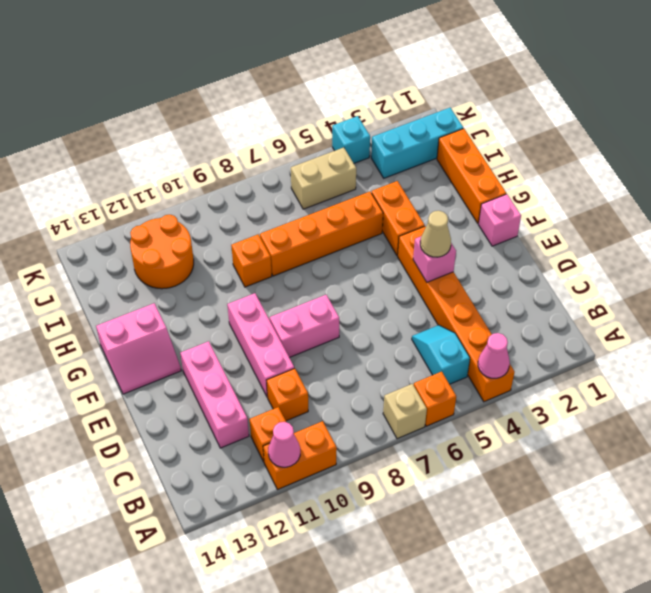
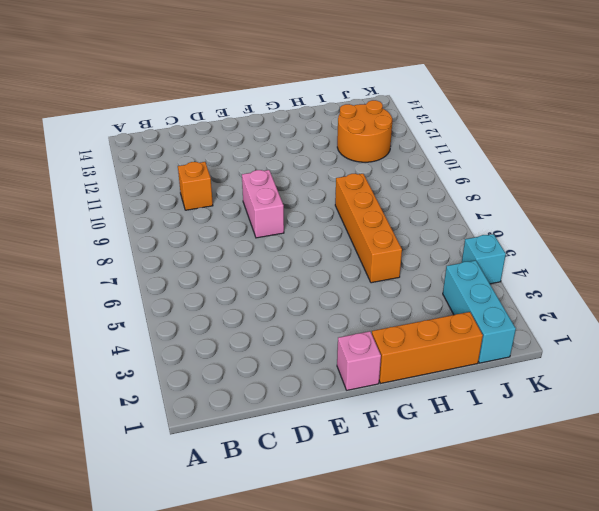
none -> orange 1x6 brick [398,226,515,402]
none -> orange 1x1 brick [414,372,456,426]
none -> tan 1x1 brick [383,384,427,439]

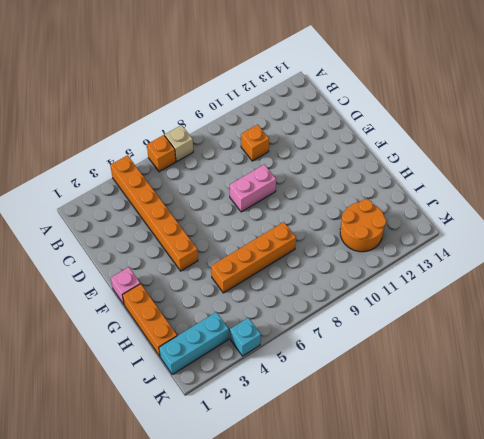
none -> orange 1x2 brick [263,421,337,490]
none -> cyan 1x2 slope [412,325,470,384]
none -> orange 1x1 brick [250,407,286,462]

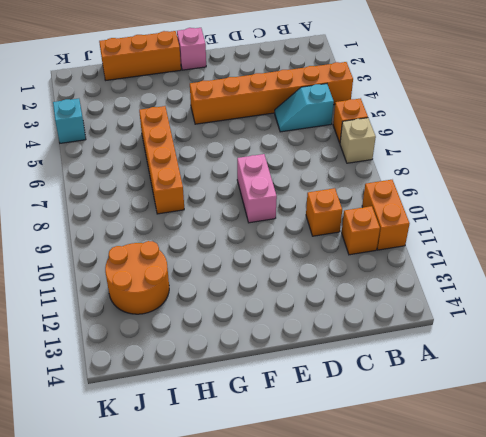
none -> pink 1x3 brick [180,341,249,448]
none -> pink 1x3 brick [227,293,294,397]
none -> pink 2x2 slope [96,303,181,394]

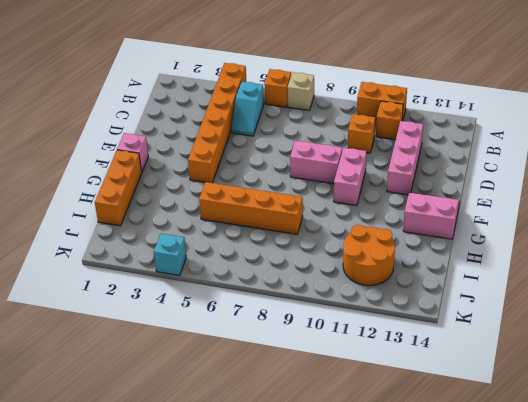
pink 1x2 brick [334,148,366,206] -> pink 1x3 brick [227,293,294,397]
none -> orange 1x2 brick [372,181,425,256]
none -> orange 1x1 brick [231,234,272,287]
none -> cyan 1x3 brick [371,108,463,178]

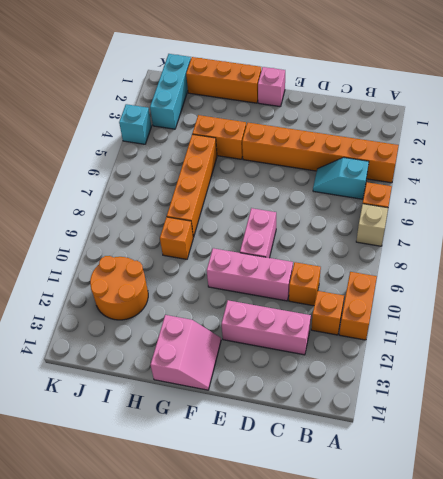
none -> tan 1x2 brick [291,147,356,209]
none -> pink 1x1 cone [478,333,510,378]
none -> pink 1x1 cone [268,422,300,467]

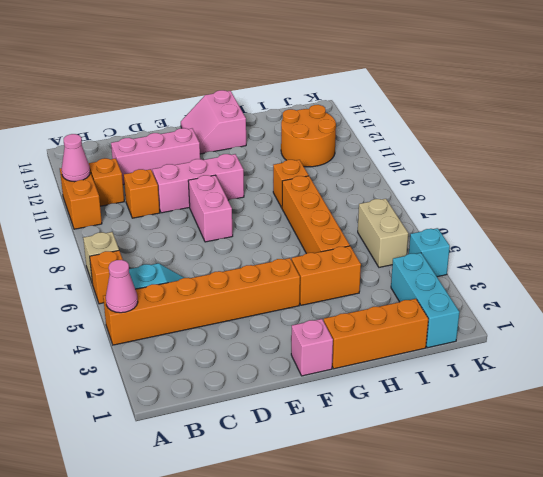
none -> pink 1x1 brick [413,236,456,282]
none -> tan 1x1 cone [420,211,451,257]

